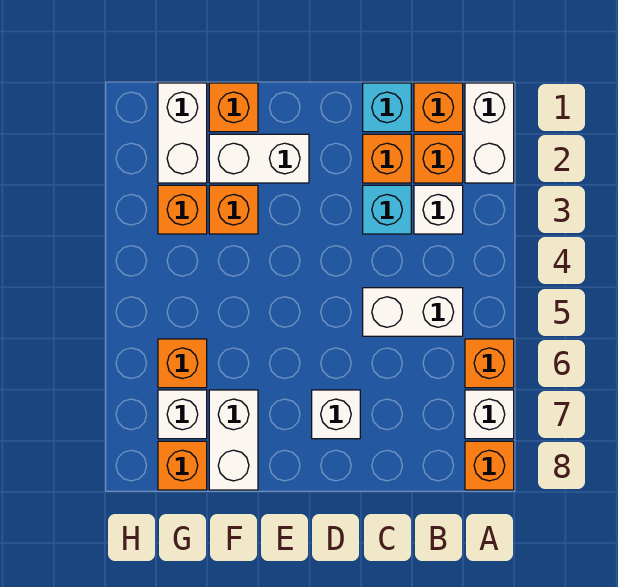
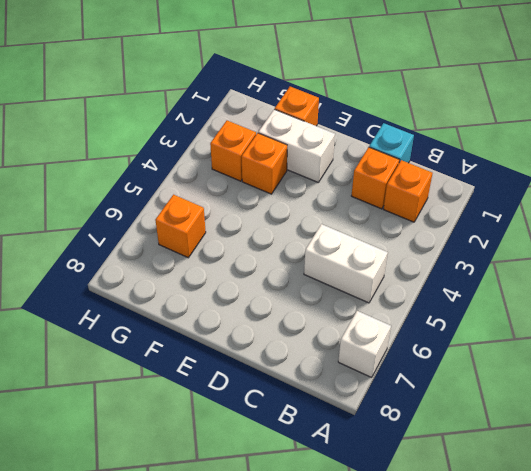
none -> white 1x2 brick [465,83,514,183]
none -> orange 1x1 brick [465,339,514,388]
none -> orange 1x1 brick [465,441,514,490]

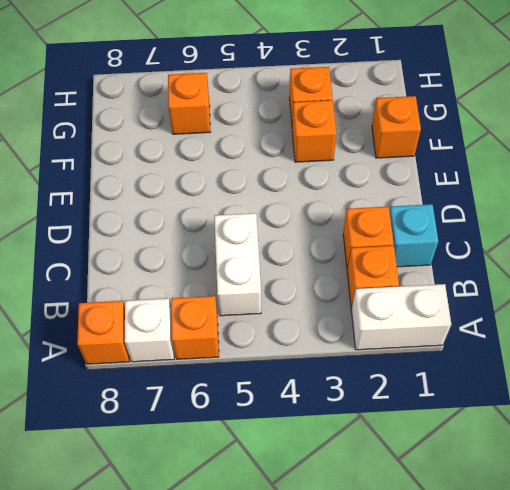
none -> orange 1x1 brick [414,83,463,132]
none -> white 1x1 brick [414,185,463,234]
none -> cyan 1x1 brick [363,185,411,234]

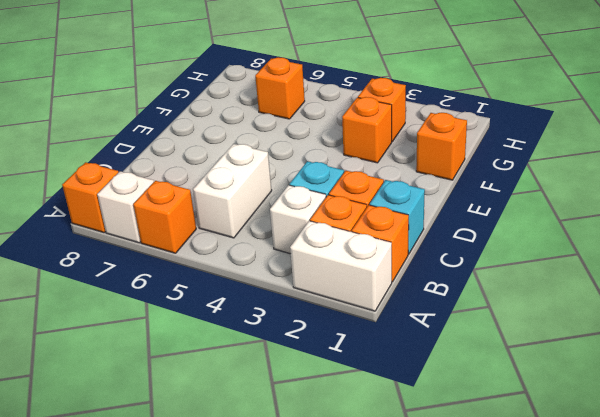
none -> white 1x1 brick [312,390,360,439]
none -> white 1x2 brick [209,134,309,183]
none -> white 1x2 brick [209,390,258,490]

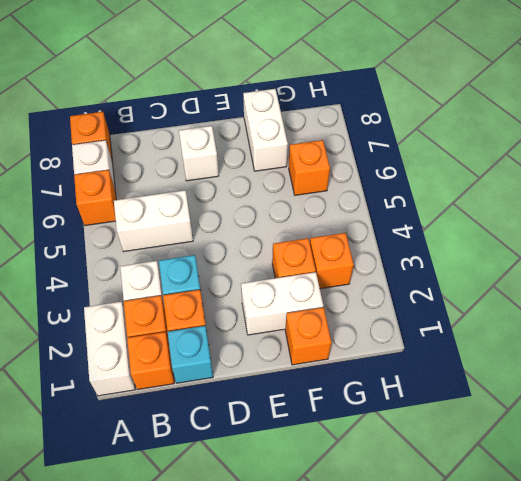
none -> white 1x2 brick [158,83,207,183]
none -> white 1x1 brick [158,390,207,439]
none -> orange 1x1 brick [158,441,207,490]

